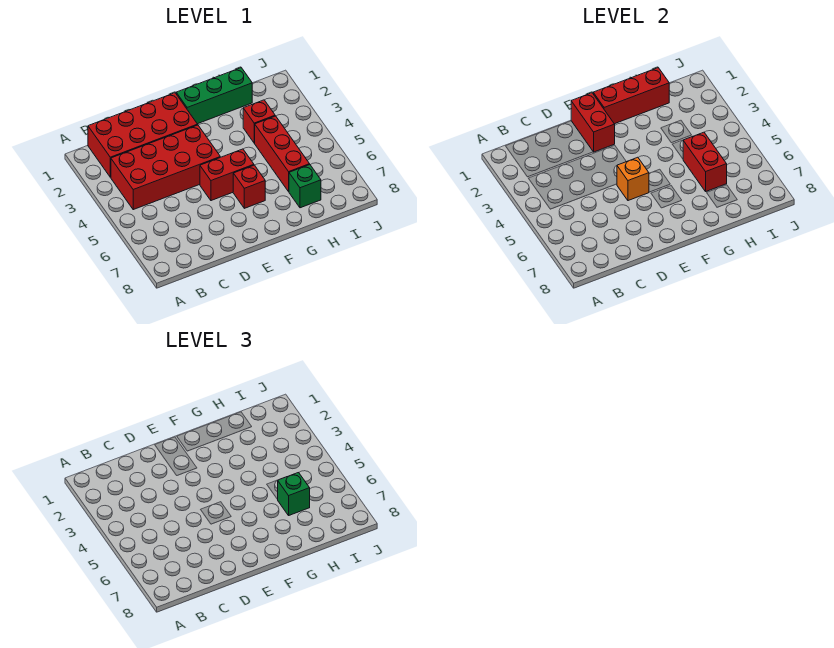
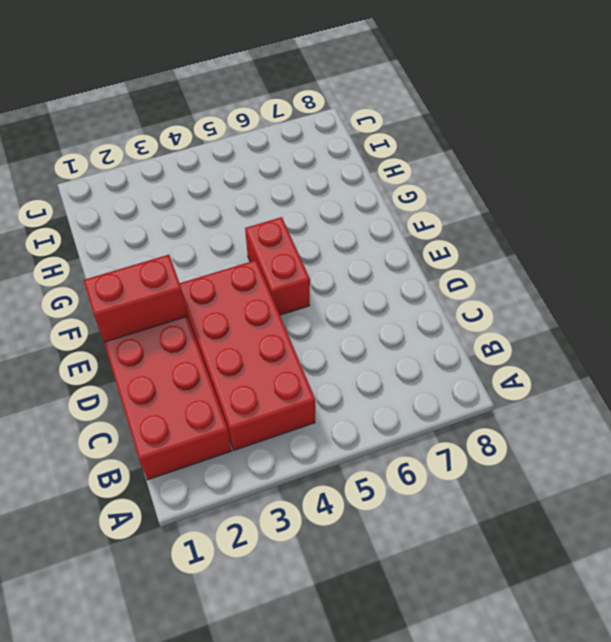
none -> green 1x3 brick [176,68,252,124]
none -> red 1x1 brick [233,165,265,208]
none -> red 1x1 brick [243,100,275,143]

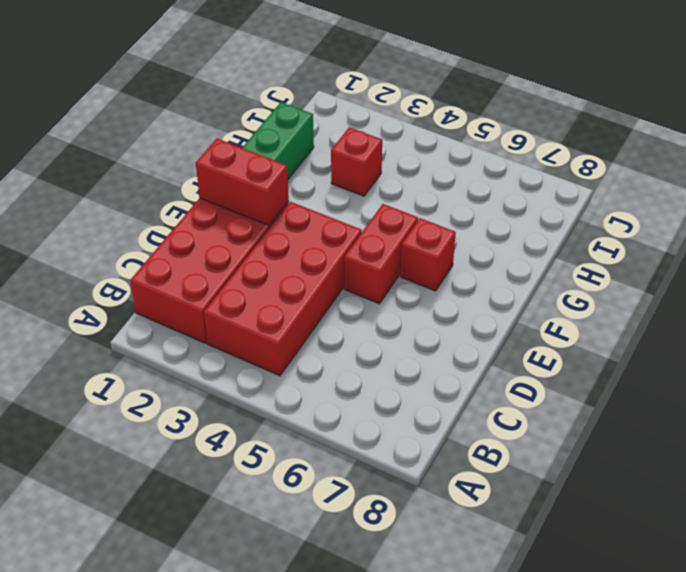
none -> red 1x3 brick [255,116,310,191]
none -> green 1x1 brick [289,165,321,208]
none -> orange 1x1 brick [617,157,649,201]

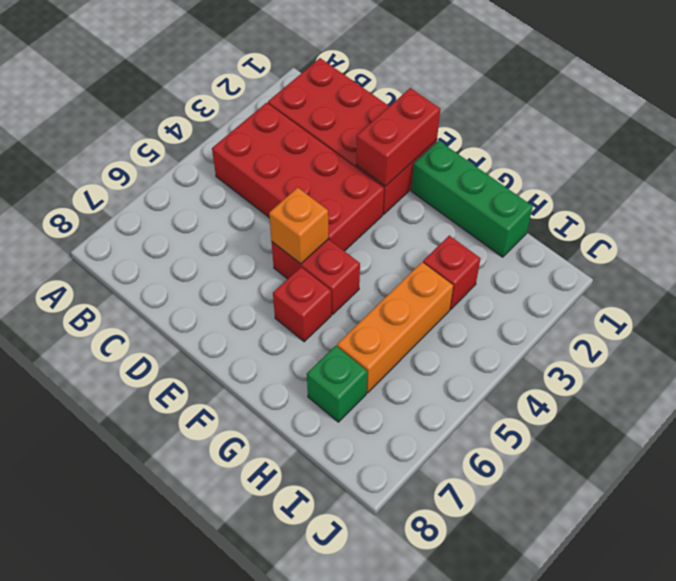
orange 1x3 brick [337,262,453,393] -> red 1x3 brick [255,116,310,191]
none -> red 1x3 brick [593,68,669,124]
none -> red 1x2 brick [683,132,727,191]
none -> green 1x1 brick [278,473,310,515]

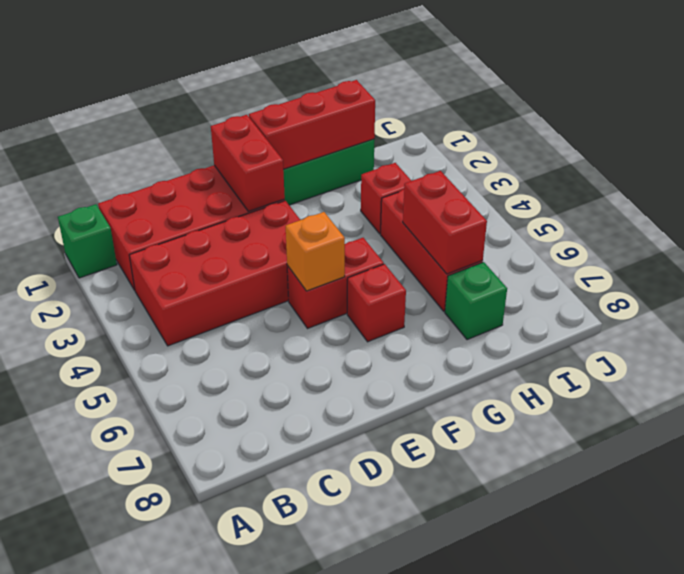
green 1x1 brick [58,204,117,278] -> green 1x1 brick moved to [278,473,310,515]

